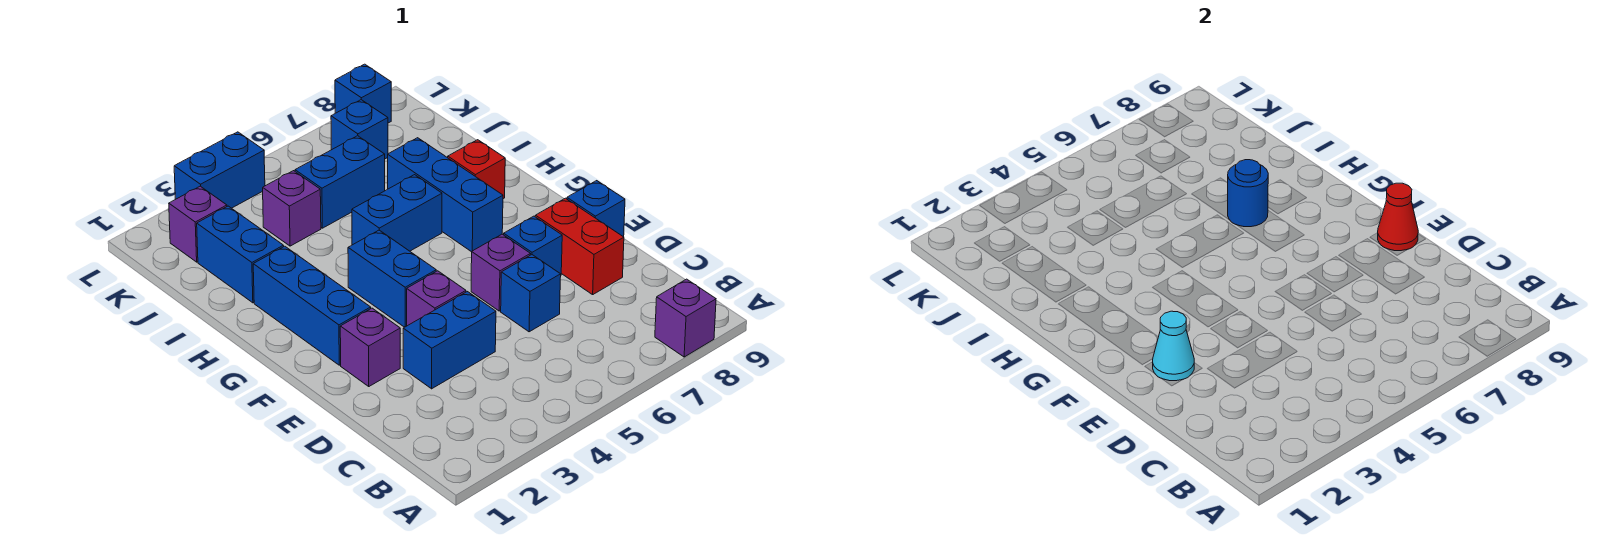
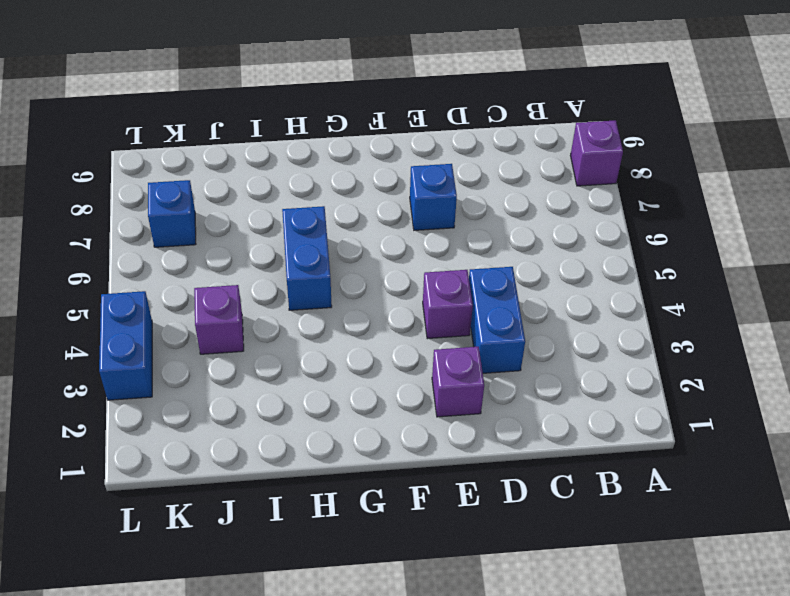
none -> blue 1x1 brick [501,255,561,332]
none -> red 1x2 brick [535,198,624,295]
none -> purple 1x1 brick [471,234,530,311]

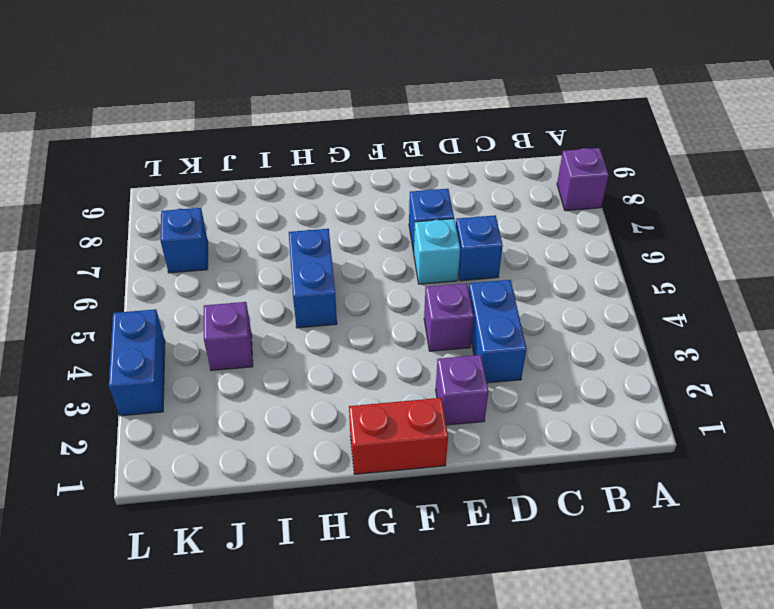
cyan 1x1 brick [414,219,460,284] -> purple 1x1 brick [471,234,530,311]
red 1x2 brick [349,398,448,474] -> red 1x2 brick moved to [535,198,624,295]
none -> blue 1x1 brick [567,181,625,237]
none -> blue 1x3 brick [253,246,371,365]
none -> blue 1x2 brick [348,230,436,327]

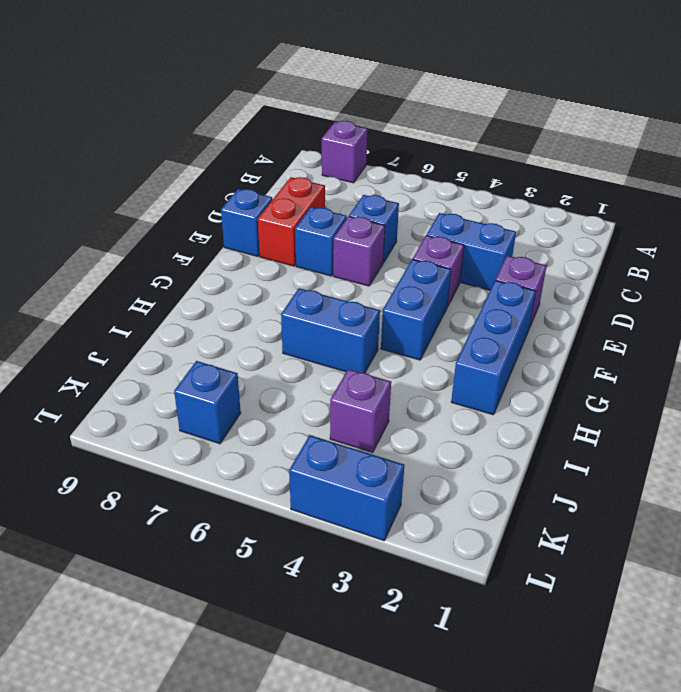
none -> blue 1x3 brick [388,138,503,252]
none -> red 1x1 brick [448,140,505,199]
none -> blue 1x2 brick [197,206,284,303]

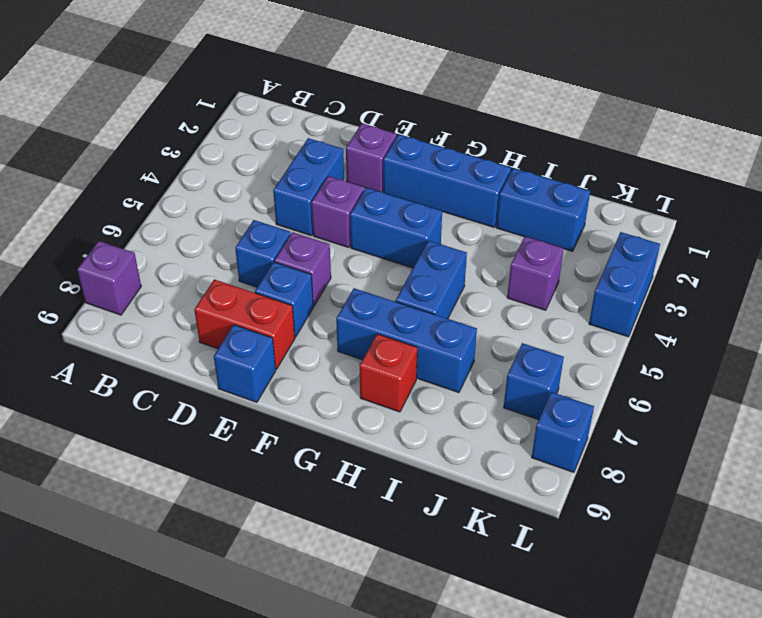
none -> blue 1x2 brick [295,136,385,228]
none -> purple 1x1 brick [169,186,227,262]
none -> cyan 1x1 cone [1152,311,1194,381]

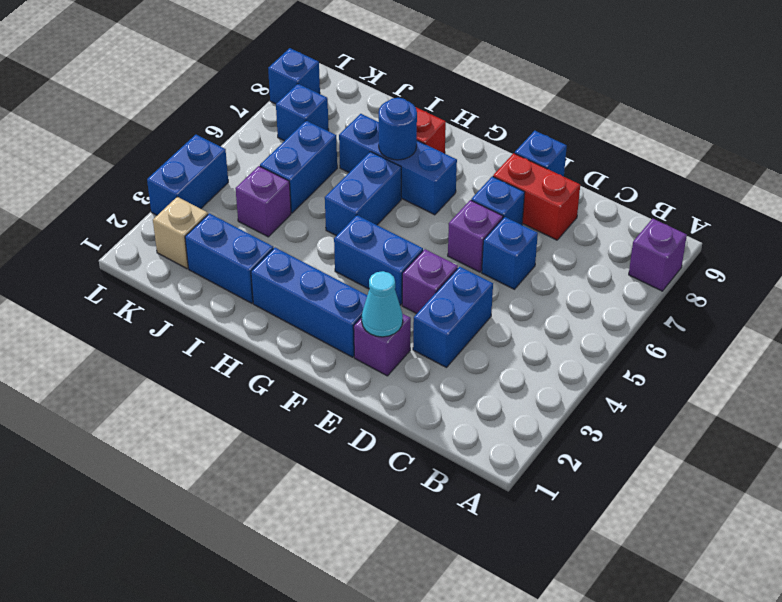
tan 1x1 brick [153,197,208,269] -> purple 1x1 brick [169,186,227,262]
none -> red 1x1 cone [1378,183,1418,251]

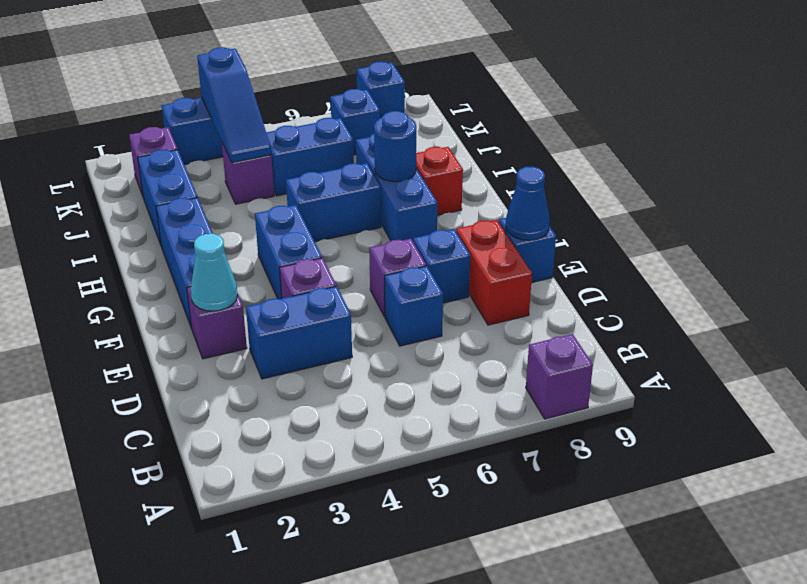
blue 1x1 cone [506,167,550,240] -> red 1x1 cone [1378,183,1418,251]
blue 1x3 slope [197,47,271,162] -> none

